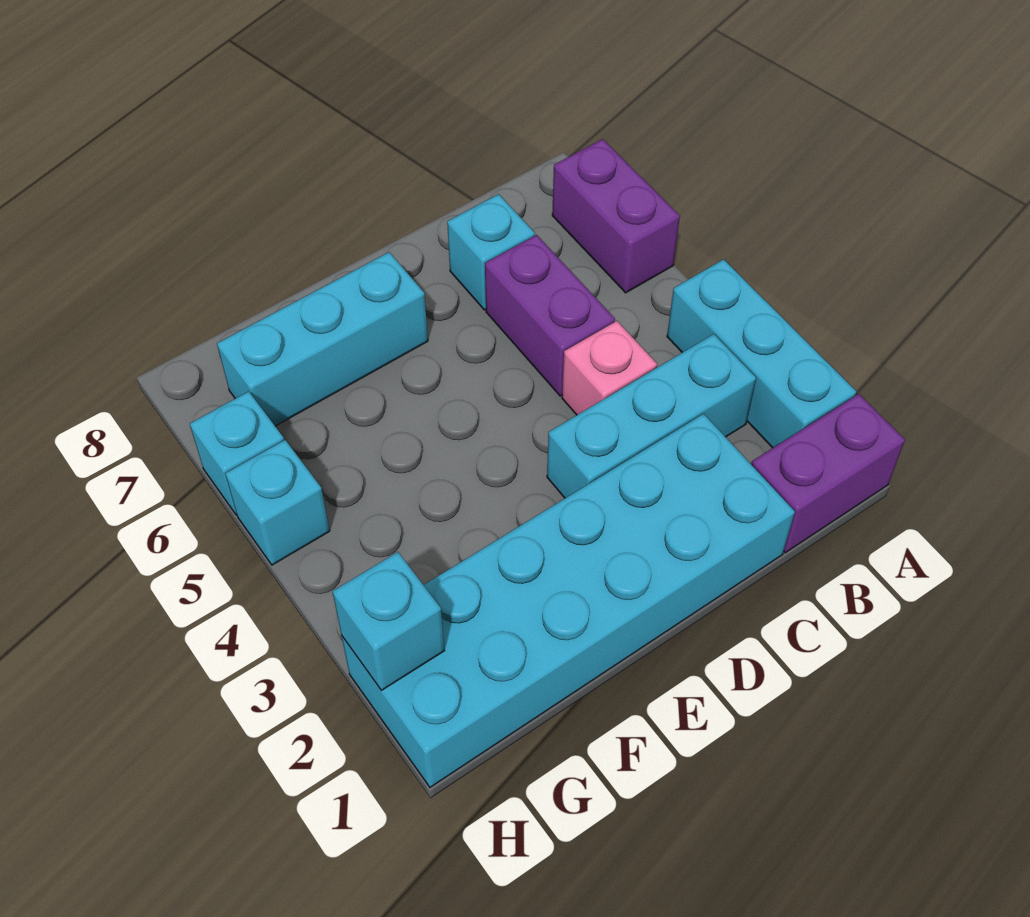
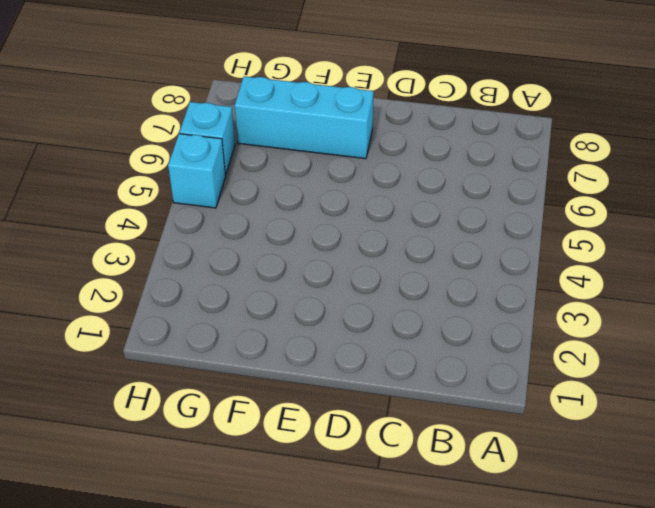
none -> purple 1x2 brick [751,394,905,553]
none -> cyan 1x3 brick [667,259,856,448]
none -> purple 1x2 brick [552,139,680,293]

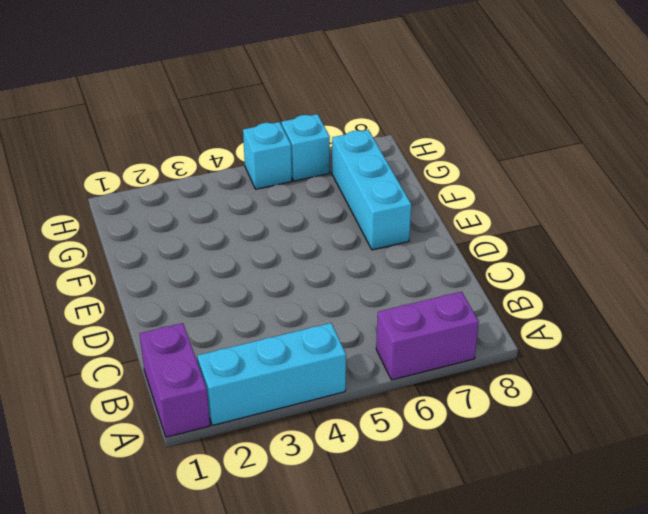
none -> cyan 1x3 brick [547,334,756,498]
none -> cyan 2x6 brick [342,414,795,787]
none -> pink 1x1 brick [562,321,657,415]

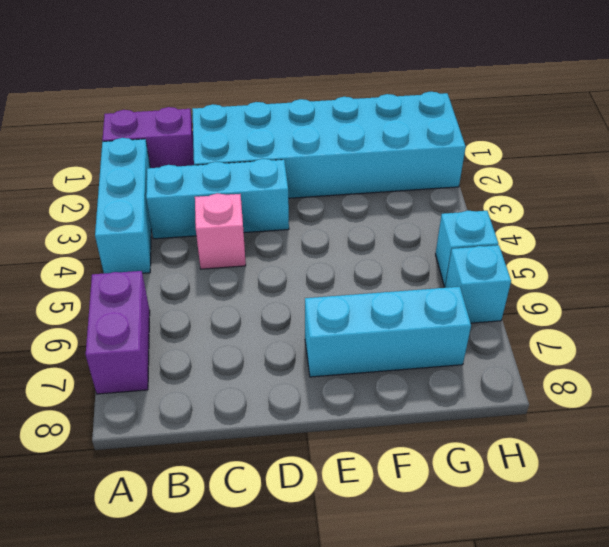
none -> purple 1x2 brick [485,235,615,396]
none -> cyan 1x1 brick [447,194,535,310]
none -> cyan 1x1 brick [332,552,445,691]

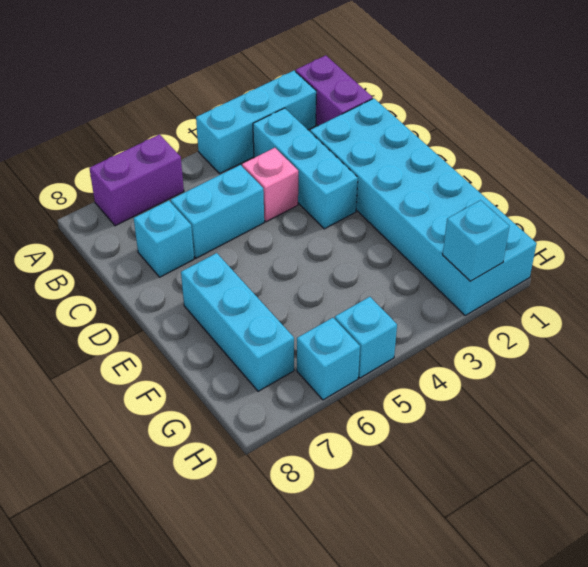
cyan 1x2 brick [171,165,264,258] -> purple 1x2 brick [485,235,615,396]

